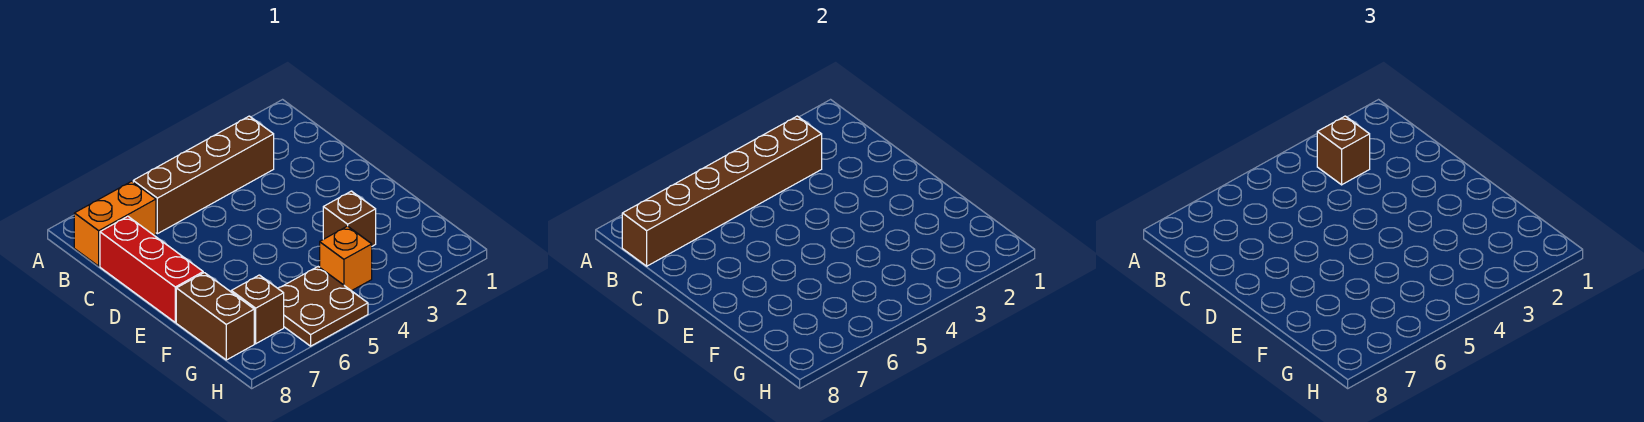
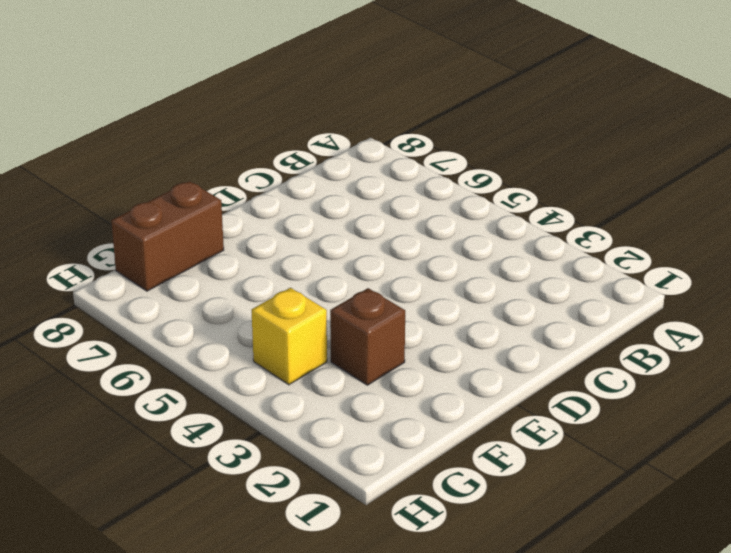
yellow 1x1 brick [252,288,327,385] -> orange 1x1 brick [320,226,372,291]
none -> brown 1x4 brick [133,116,274,234]
none -> orange 1x2 brick [74,181,156,266]

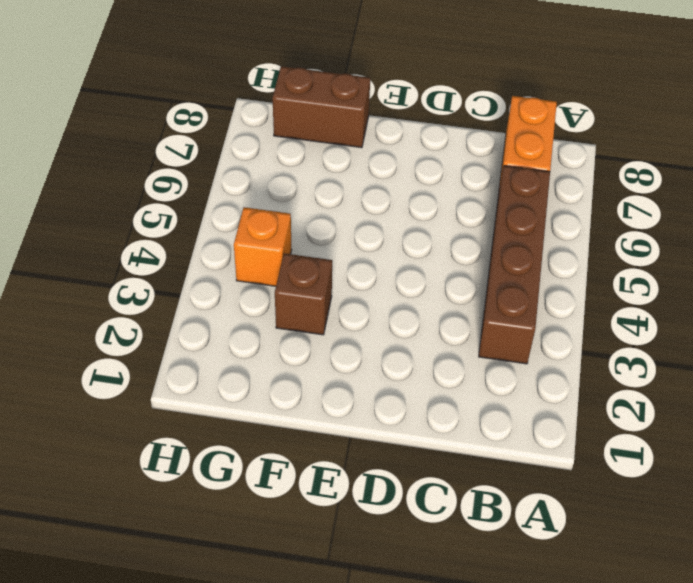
none -> red 1x3 brick [100,216,203,322]
none -> brown 2x2 plate [278,267,368,346]

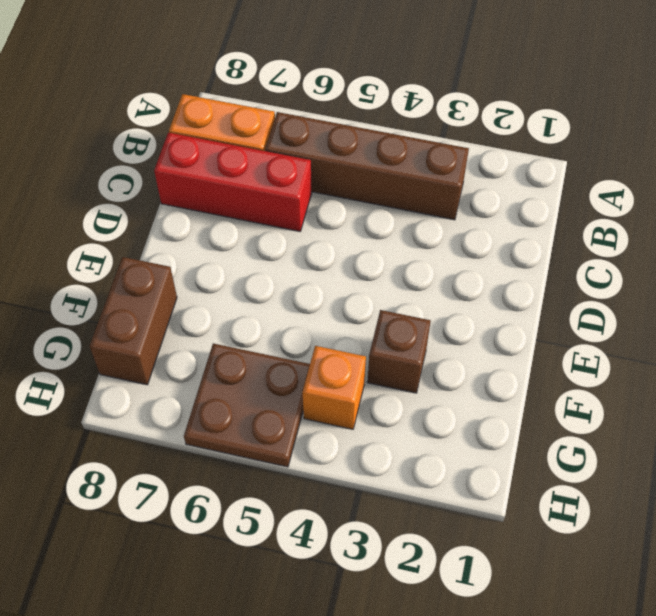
red 1x3 brick [154,132,312,231] -> red 1x3 brick turned to [100,216,203,322]
none -> brown 1x1 brick [231,275,284,344]
none -> brown 1x6 brick [622,116,822,266]

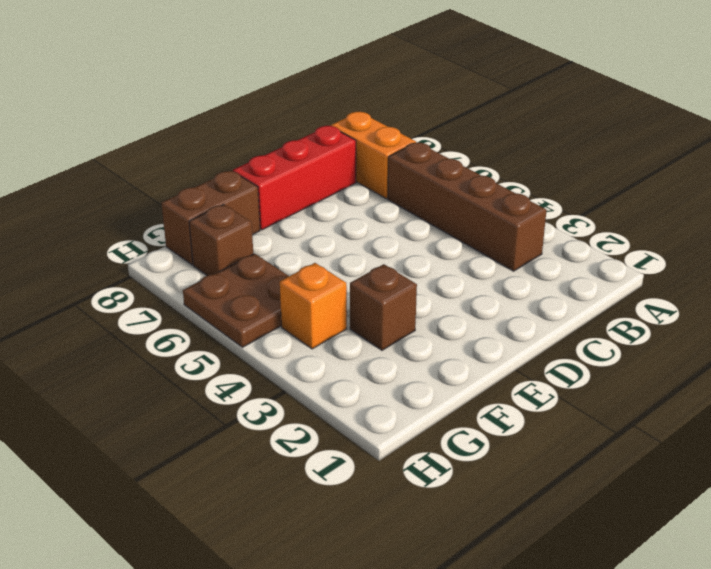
none -> brown 1x6 brick [622,116,822,266]
none -> brown 1x1 brick [1317,116,1370,185]

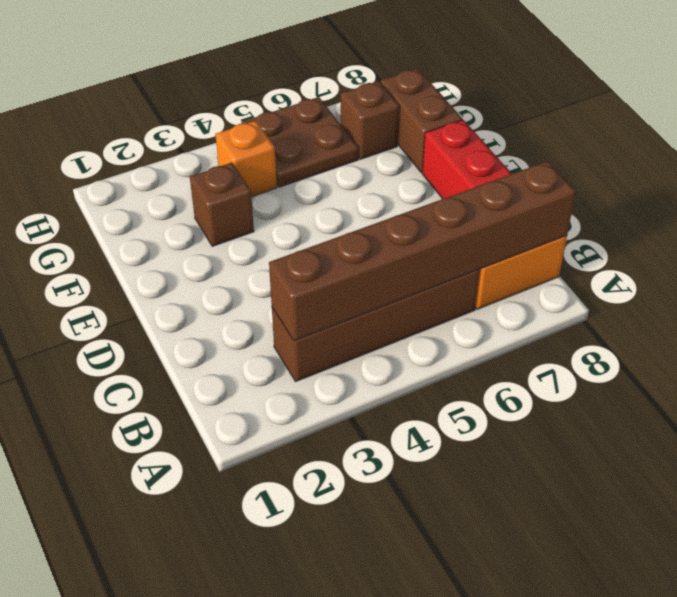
none -> brown 1x1 brick [1317,116,1370,185]

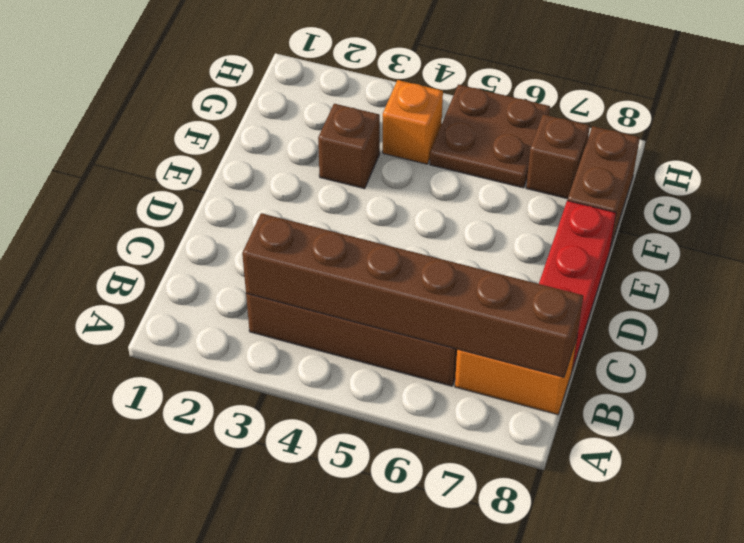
none -> brown 1x1 brick [1317,116,1370,185]

